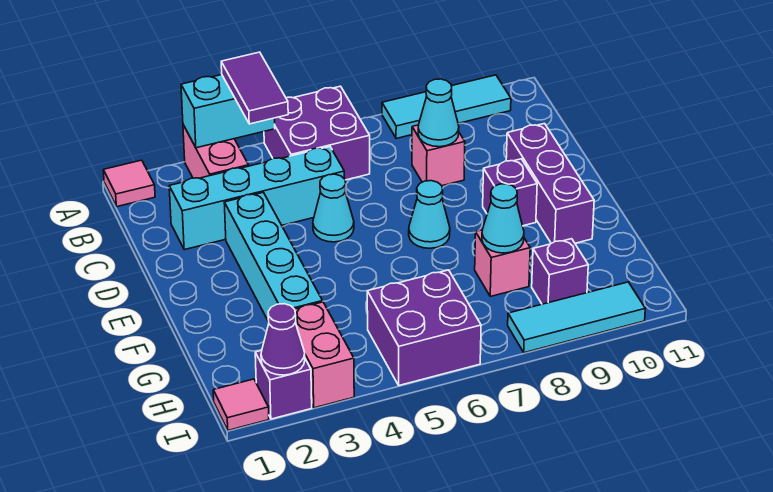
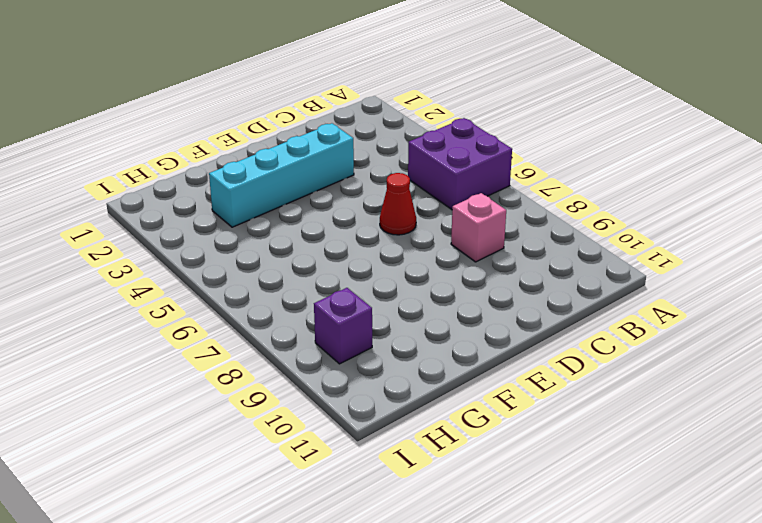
red 1x1 cone [380,173,416,235] -> none
none -> pink 1x1 tile [103,160,155,207]
none -> pink 1x2 brick [183,125,249,178]
none -> cyan 1x3 tile [382,75,511,139]

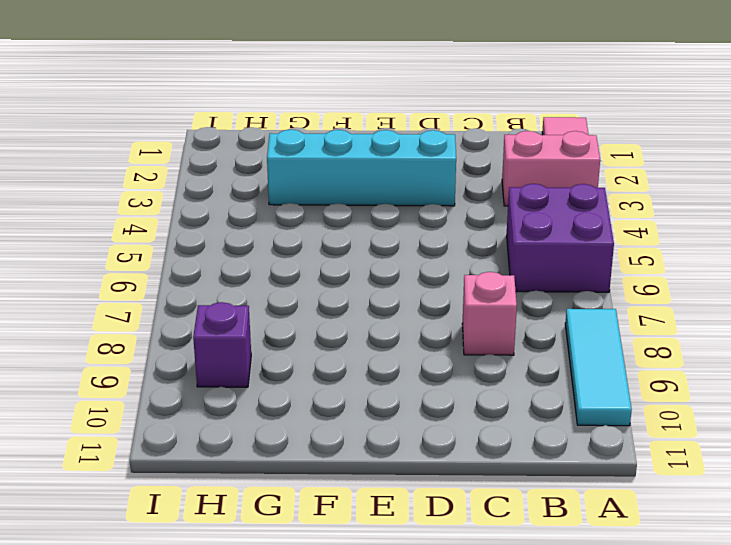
none -> cyan 1x4 brick [169,147,345,250]
none -> cyan 1x1 cone [313,174,354,242]
none -> purple 1x3 brick [506,124,594,243]

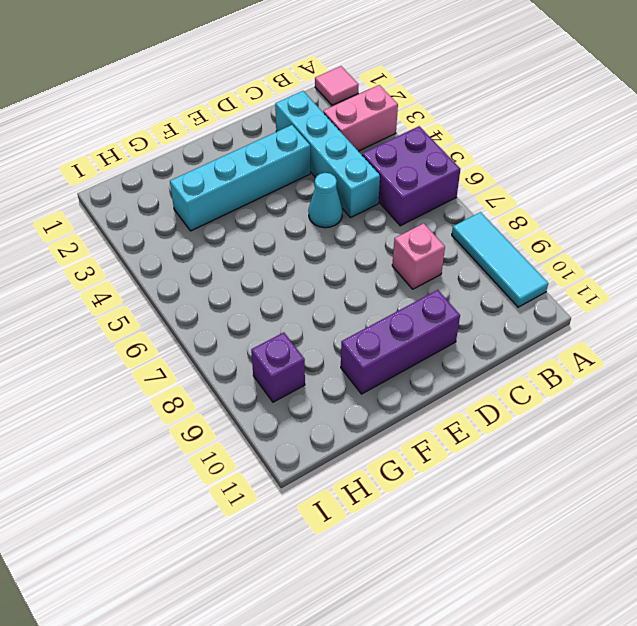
none -> cyan 1x1 cone [409,181,450,248]
none -> purple 1x1 brick [483,159,537,226]
none -> pink 1x1 brick [475,230,530,296]

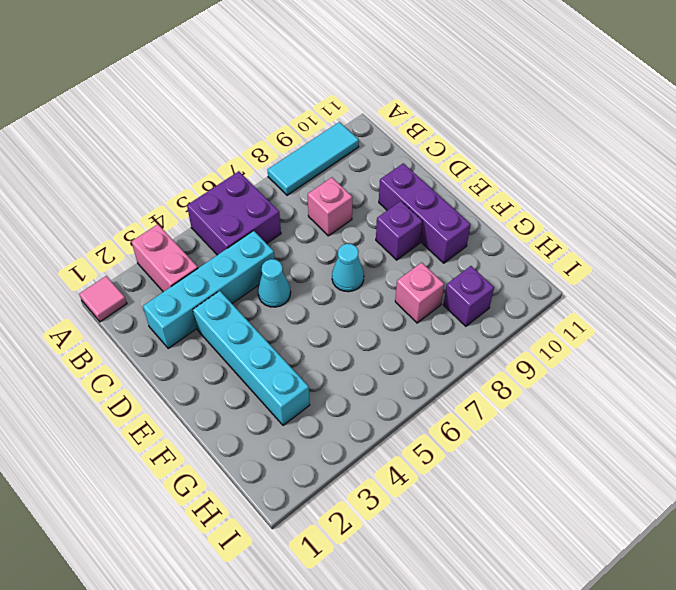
none -> pink 1x2 brick [295,302,354,408]
none -> purple 2x2 brick [367,270,481,385]
none -> pink 1x1 tile [213,379,269,430]

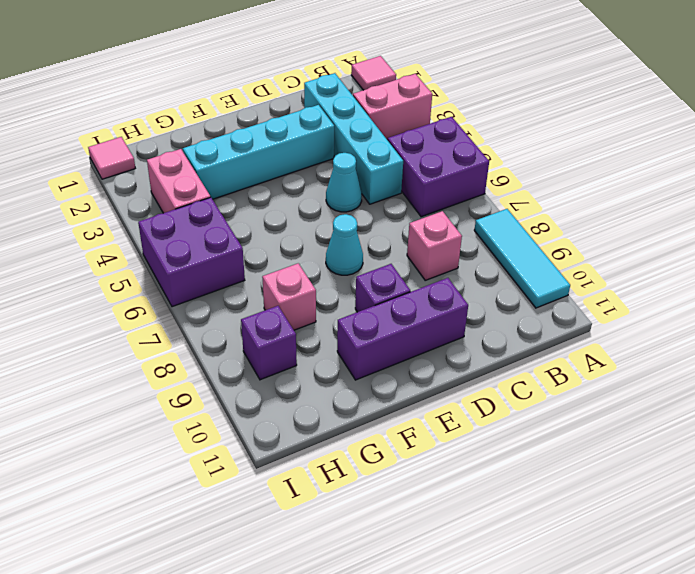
pink 1x2 brick [147,149,210,213] -> pink 1x2 brick turned to [295,302,354,408]
none -> purple 1x1 brick [255,350,312,419]
none -> cyan 1x3 tile [508,282,645,353]
none -> cyan 1x2 brick [181,75,275,148]

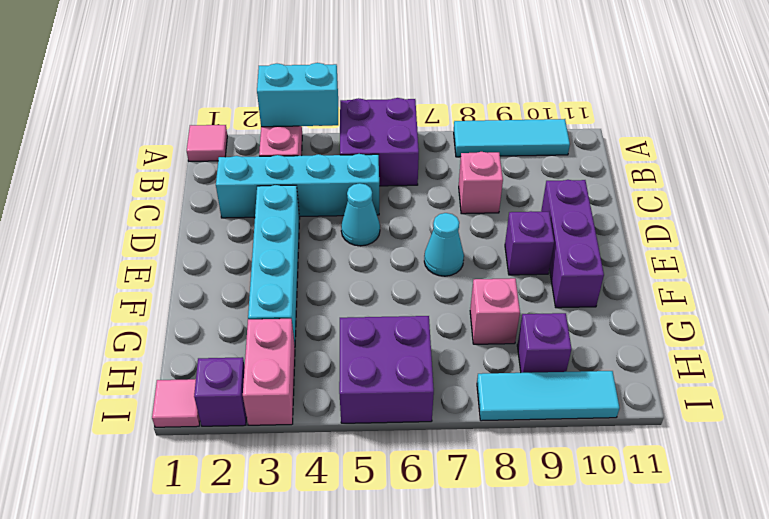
none -> cyan 1x1 cone [418,79,459,147]
none -> cyan 1x1 cone [482,184,524,253]
none -> purple 1x1 cone [261,304,305,375]

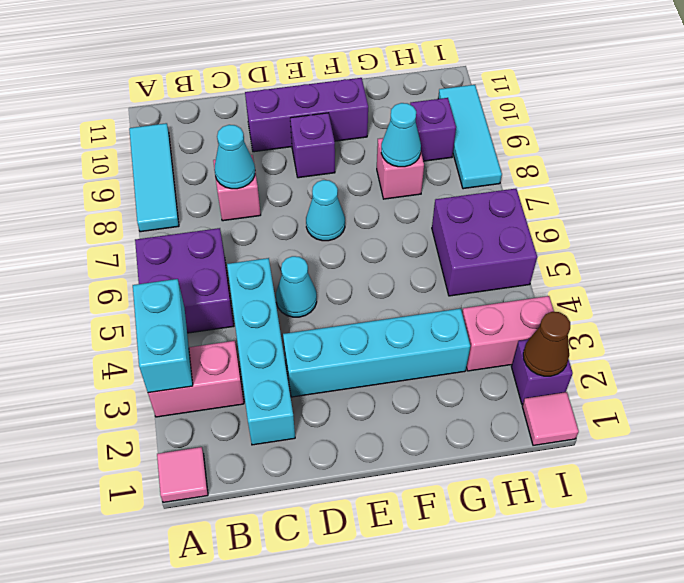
brown 1x1 cone [523,312,570,376] -> purple 1x1 cone [261,304,305,375]
none -> purple 1x2 tile [221,52,288,124]

